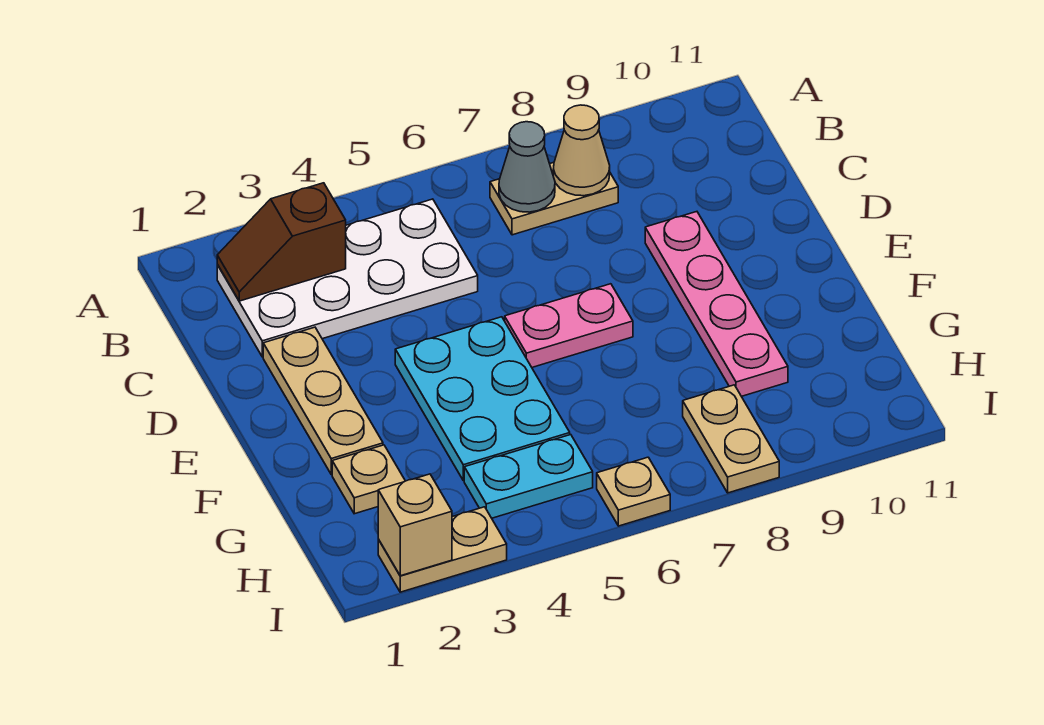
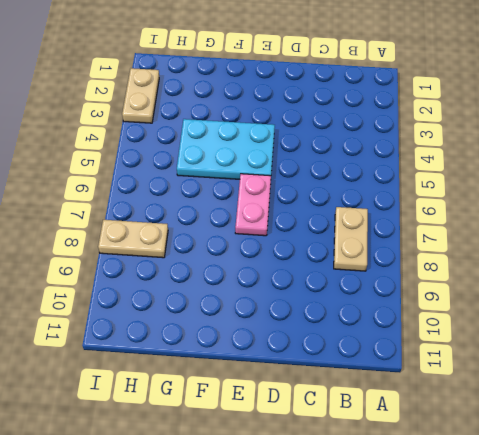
none -> white 2x4 plate [217,199,478,357]
none -> tan 1x3 plate [263,327,383,474]
none -> pink 1x4 plate [645,212,788,396]

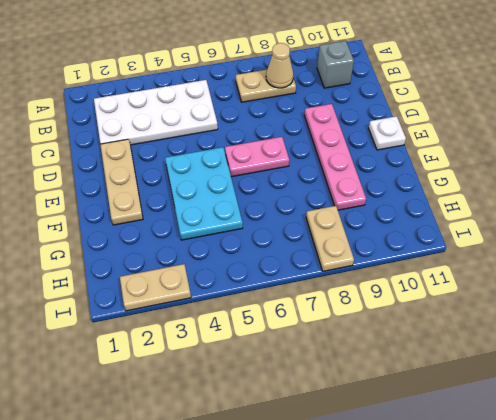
grey 1x1 brick [317,41,354,88] -> none
white 1x1 plate [369,116,406,150] -> none
none -> tan 1x1 plate [332,445,405,514]
none -> cyan 1x2 plate [464,435,593,518]
none -> tan 1x1 plate [597,457,670,526]

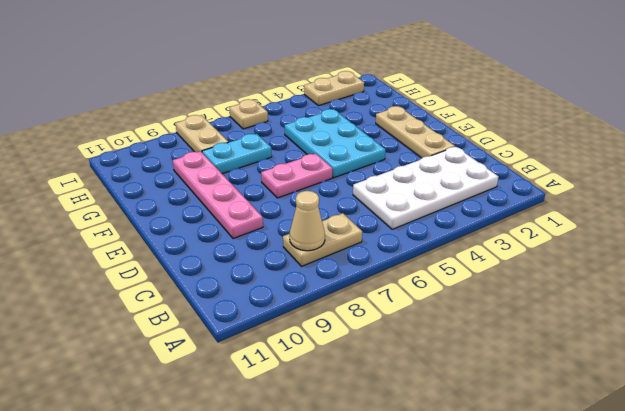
cyan 1x2 plate [202,134,272,174] -> cyan 1x2 plate moved to [464,435,593,518]
none -> tan 1x1 plate [332,445,405,514]
none -> brown 1x2 slope [217,183,346,301]
none -> grey 1x1 cone [499,122,555,212]

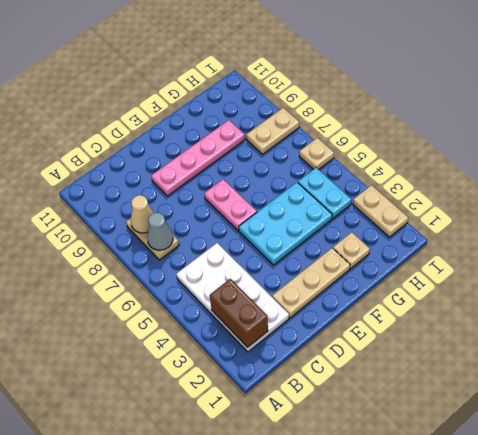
brown 1x2 brick [210,279,268,347] -> brown 1x2 slope [217,183,346,301]
none -> tan 1x1 brick [378,474,452,576]

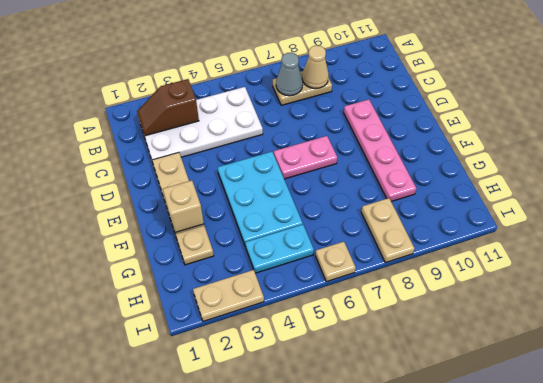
tan 1x1 brick [163,181,204,233] -> tan 1x1 brick moved to [378,474,452,576]

